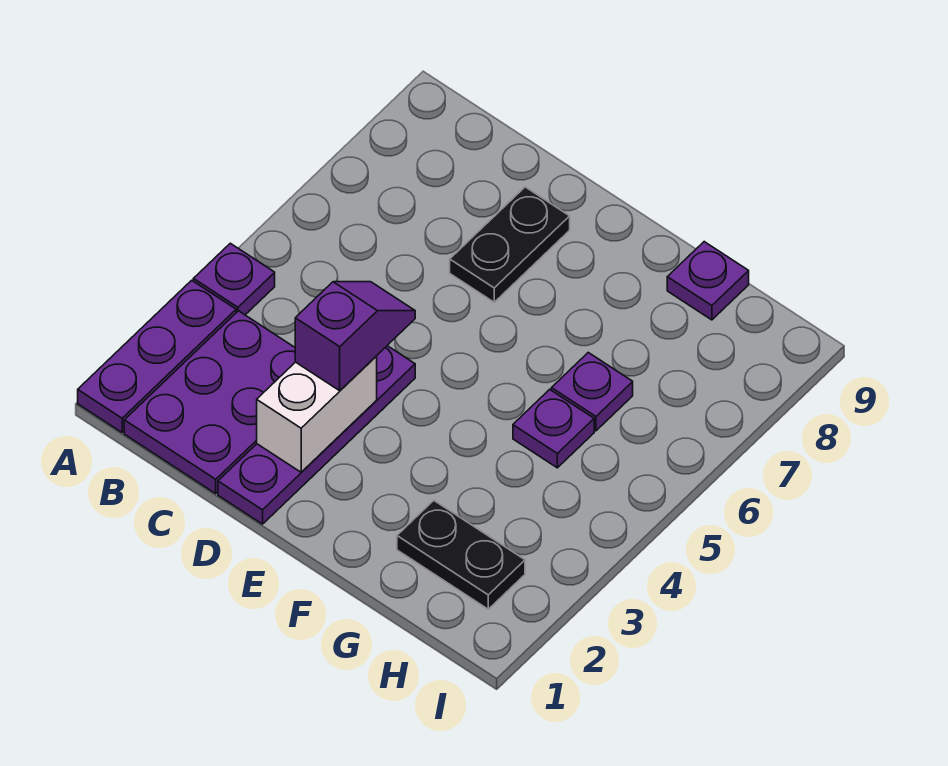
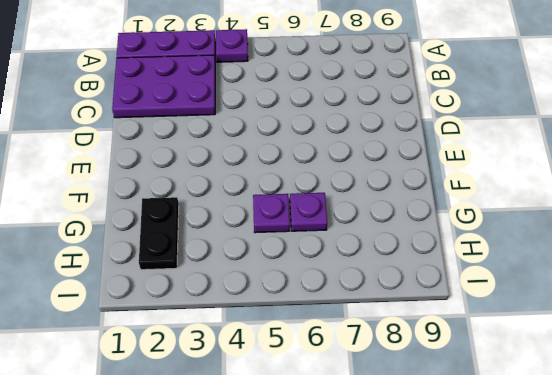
none -> purple 1x4 plate [218,346,415,524]
none -> black 1x2 plate [450,187,570,302]

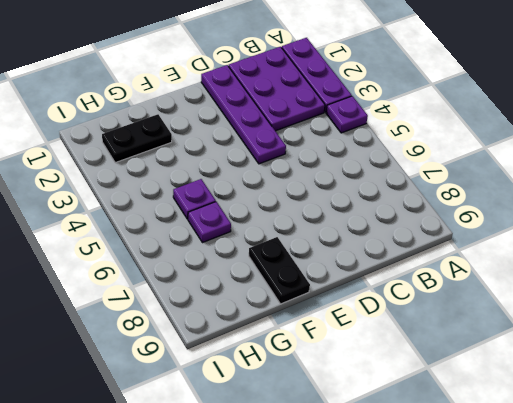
black 1x2 plate [249,237,310,304] -> black 1x2 plate moved to [450,187,570,302]
none -> purple 1x1 plate [667,242,749,320]
none -> white 1x2 brick [257,356,377,472]

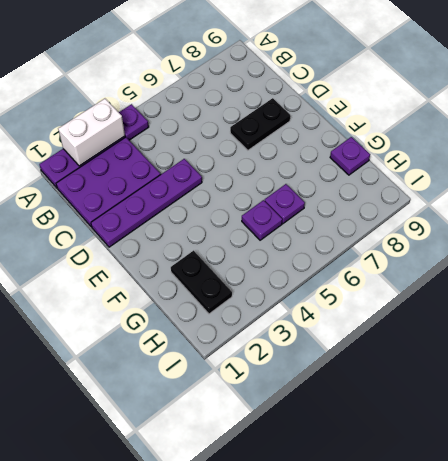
white 1x2 brick [58,99,125,166] -> white 1x2 brick moved to [257,356,377,472]
none -> purple 1x2 slope [295,282,415,391]

